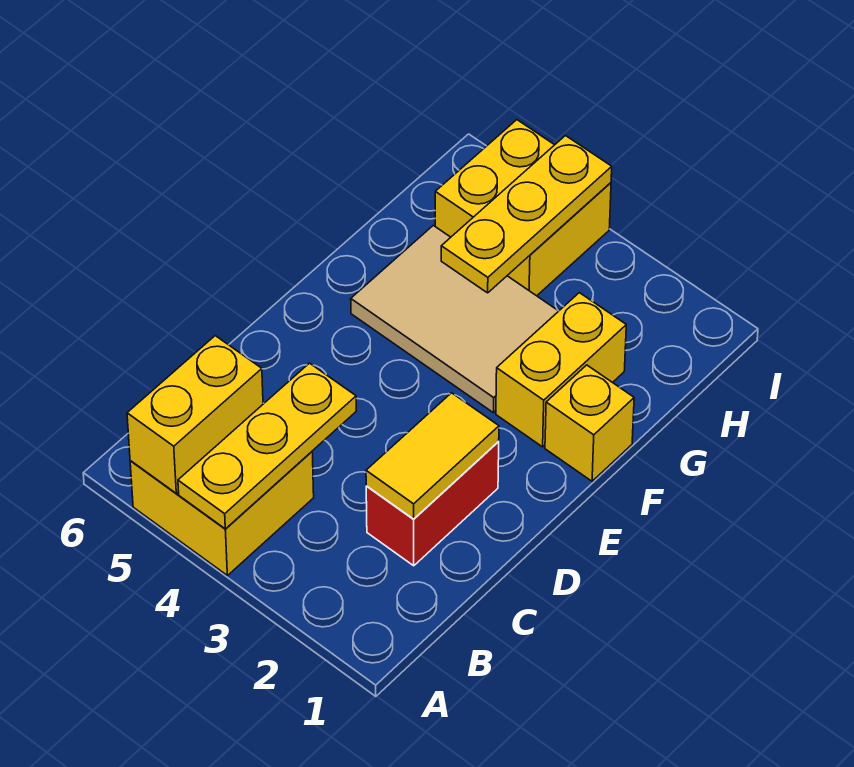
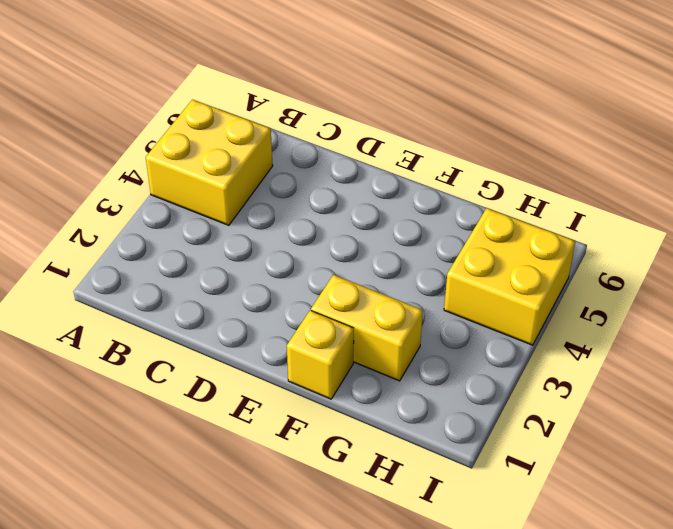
none -> red 1x2 brick [366,441,499,566]
none -> tan 2x3 tile [351,225,558,413]

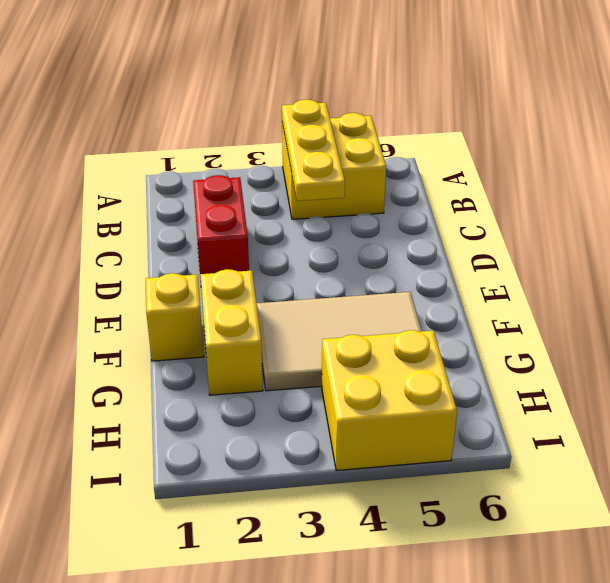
none -> yellow 1x2 brick [127,336,263,493]
none -> yellow 1x2 tile [366,393,499,519]

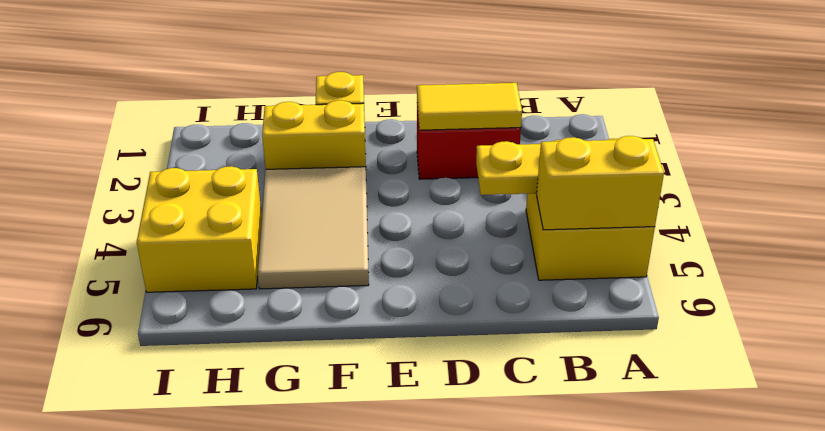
none -> yellow 1x3 plate [441,136,612,293]

